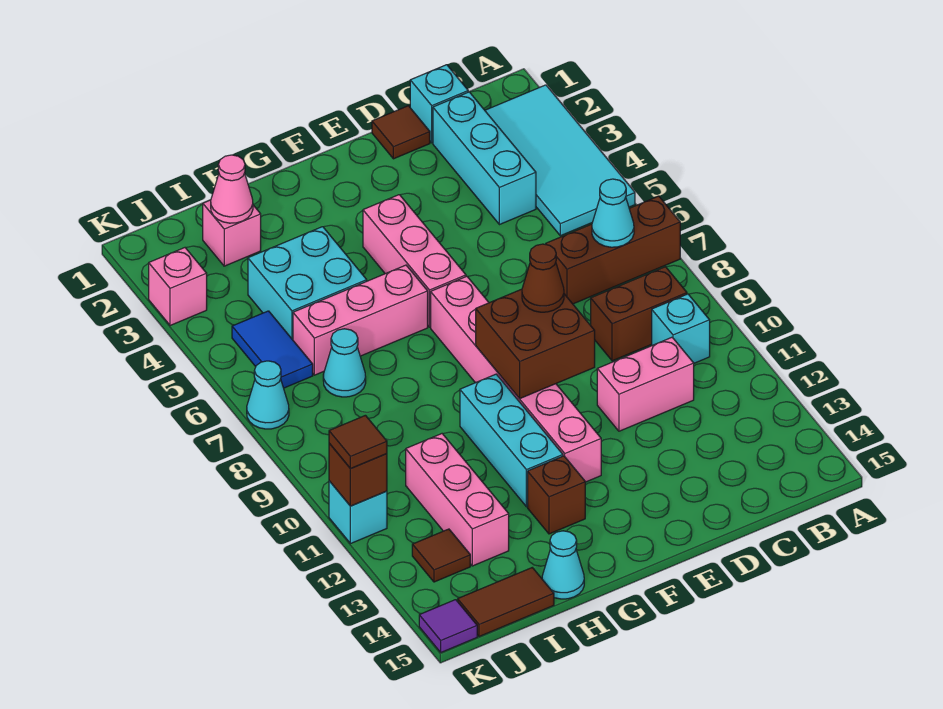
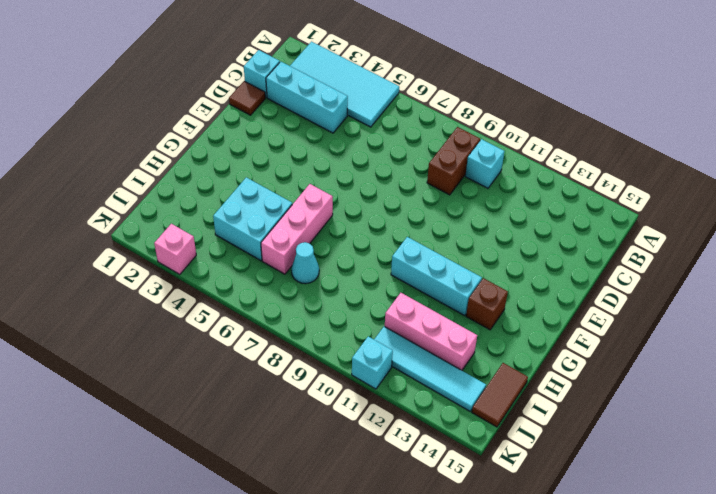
cyan 1x4 tile [374,326,486,412] -> brown 1x1 tile [412,529,470,582]
none -> brown 1x3 brick [546,196,680,304]
none -> pink 1x2 brick [597,337,694,431]
none -> pink 1x3 brick [363,195,466,327]
none -> pink 1x6 brick [431,276,601,482]

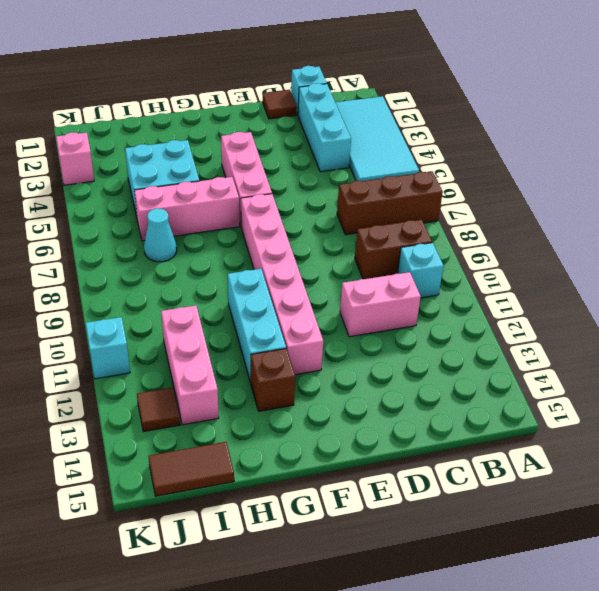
none -> cyan 1x1 cone [542,531,584,599]
none -> pink 1x1 brick [203,200,261,266]
none -> blue 1x2 tile [232,311,313,388]
none -> cyan 1x1 cone [247,361,289,429]

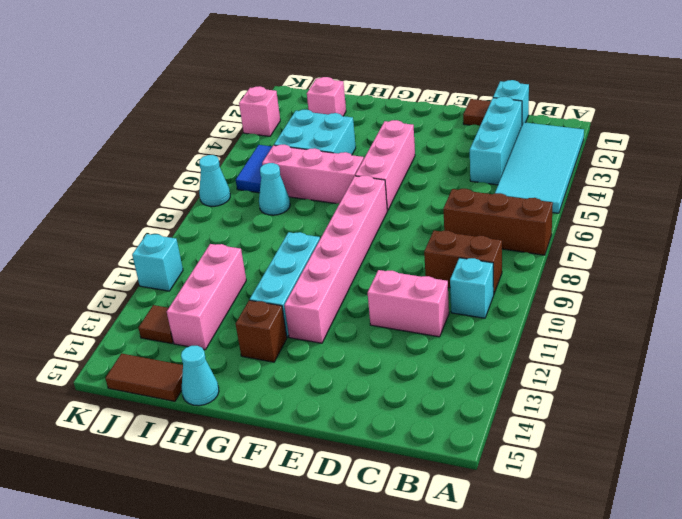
none -> purple 1x1 tile [419,600,477,652]
none -> cyan 1x1 cone [592,179,634,247]
none -> brown 2x2 brick [476,289,595,399]
none -> pink 1x1 cone [211,155,253,223]

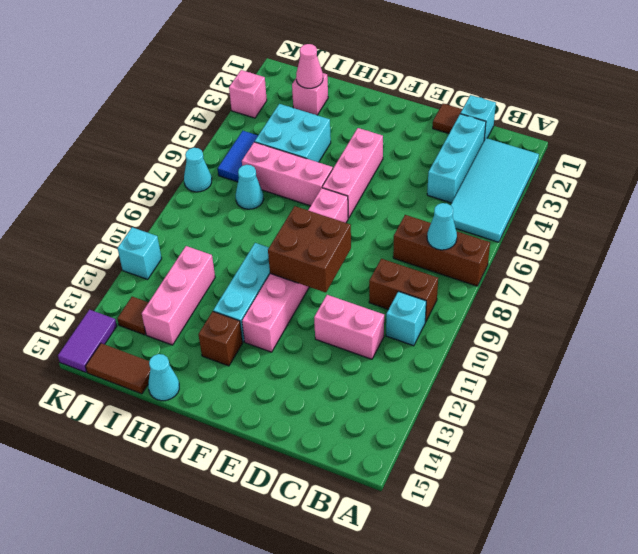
purple 1x2 tile [58,310,117,372] -> purple 1x1 tile [419,600,477,652]
none -> brown 1x1 brick [329,443,387,506]
none -> brown 1x1 cone [522,244,564,312]
none -> brown 1x1 tile [329,415,387,469]

